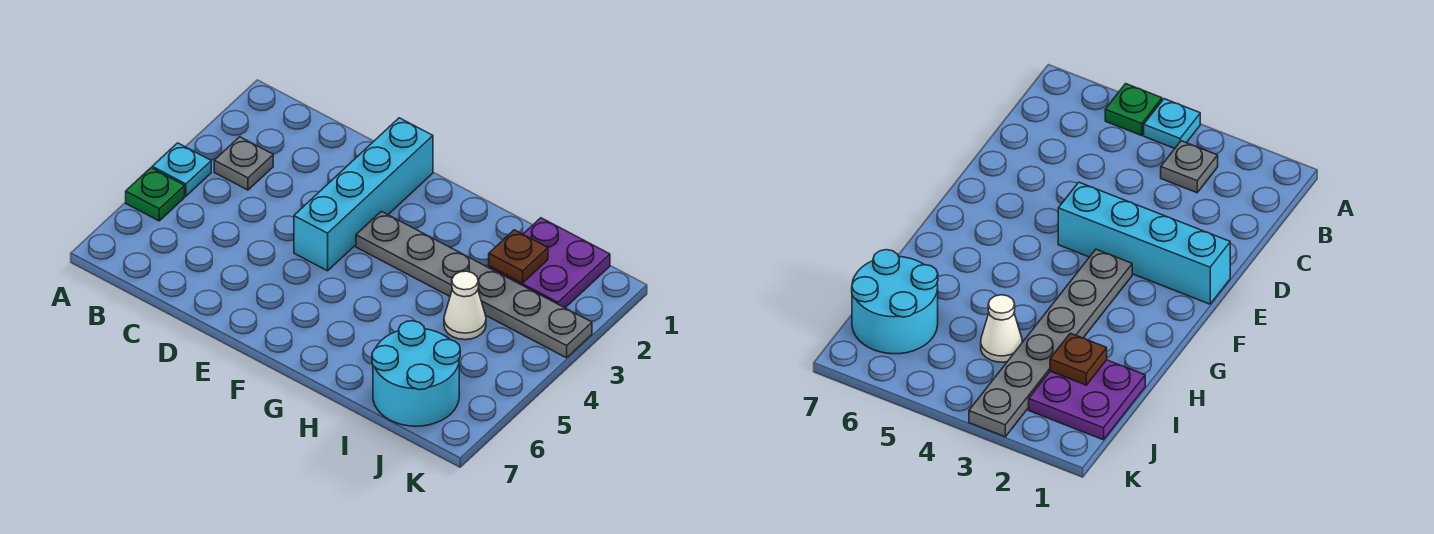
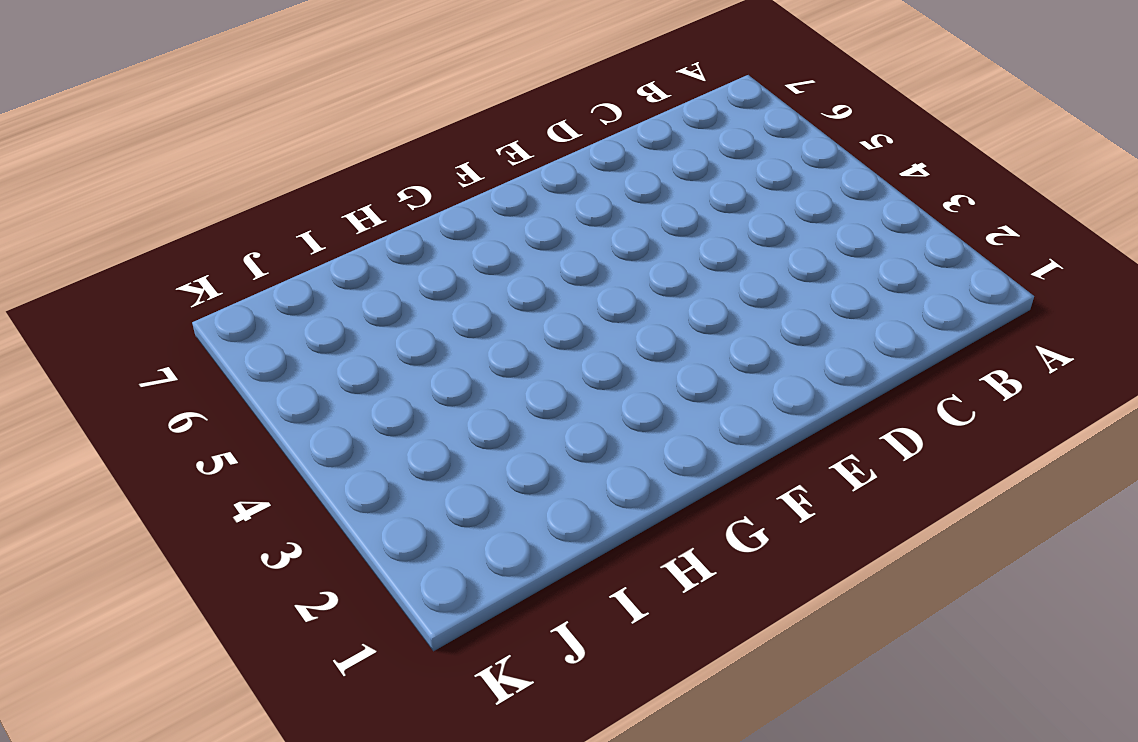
none -> cyan 1x1 plate [152,143,211,196]
none -> green 1x1 plate [126,168,185,221]

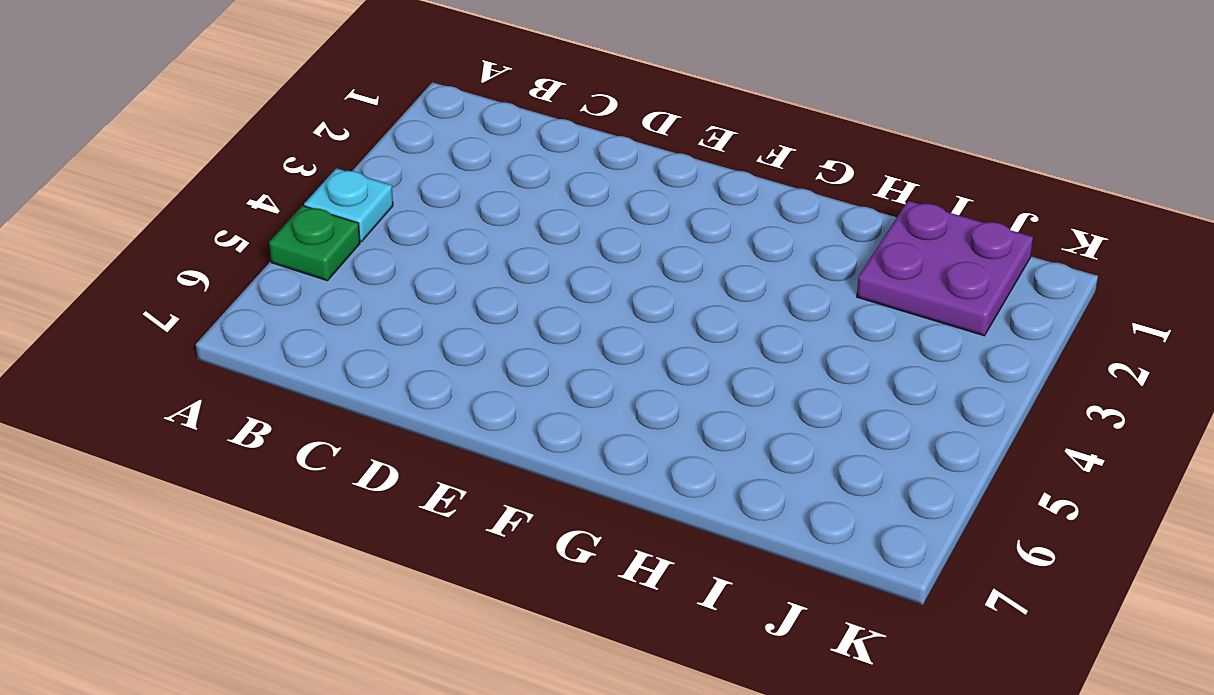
none -> grey 1x1 plate [214,137,273,190]
none -> cyan 1x4 brick [294,118,433,271]

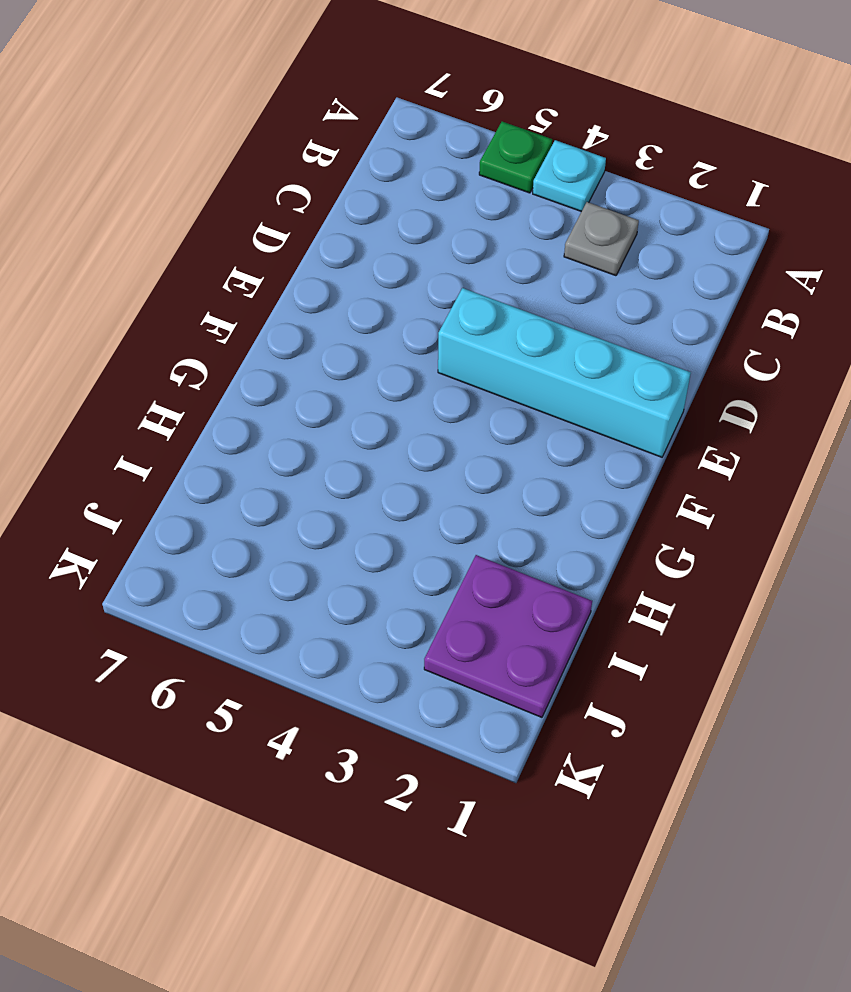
none -> grey 1x6 plate [356,211,592,358]
none -> white 1x1 cone [444,271,486,340]

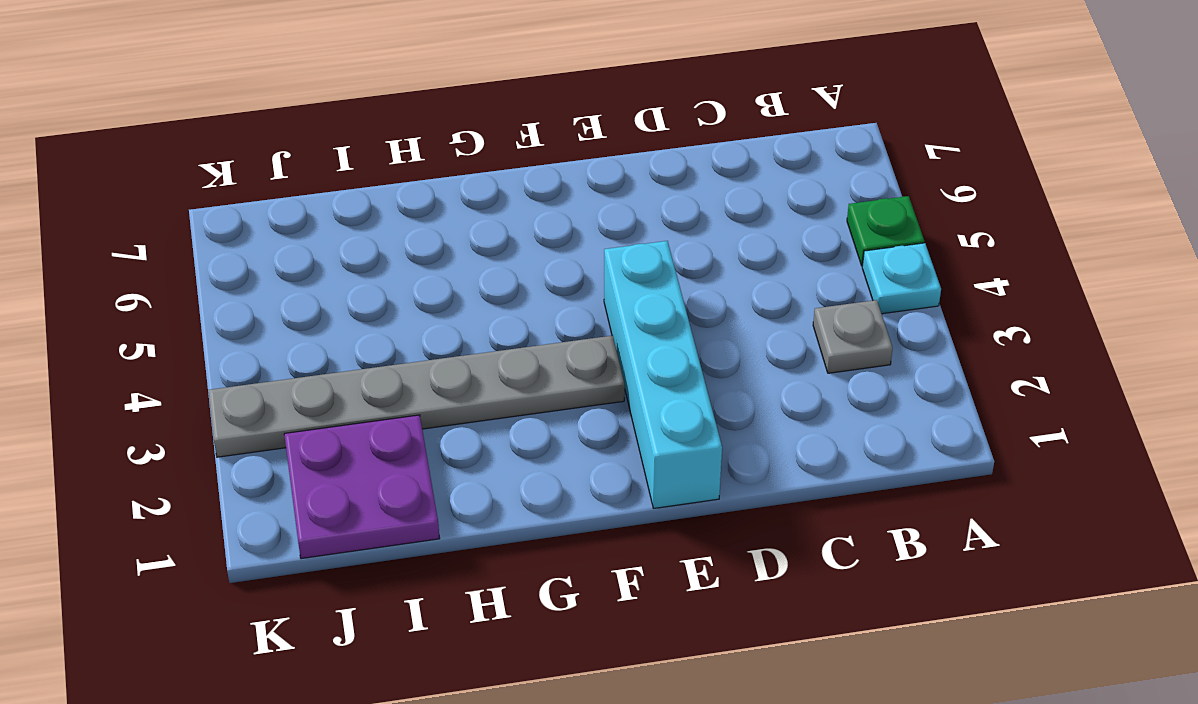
none -> white 1x1 cone [444,271,486,340]
none -> cyan 2x2 round brick [372,321,460,426]

